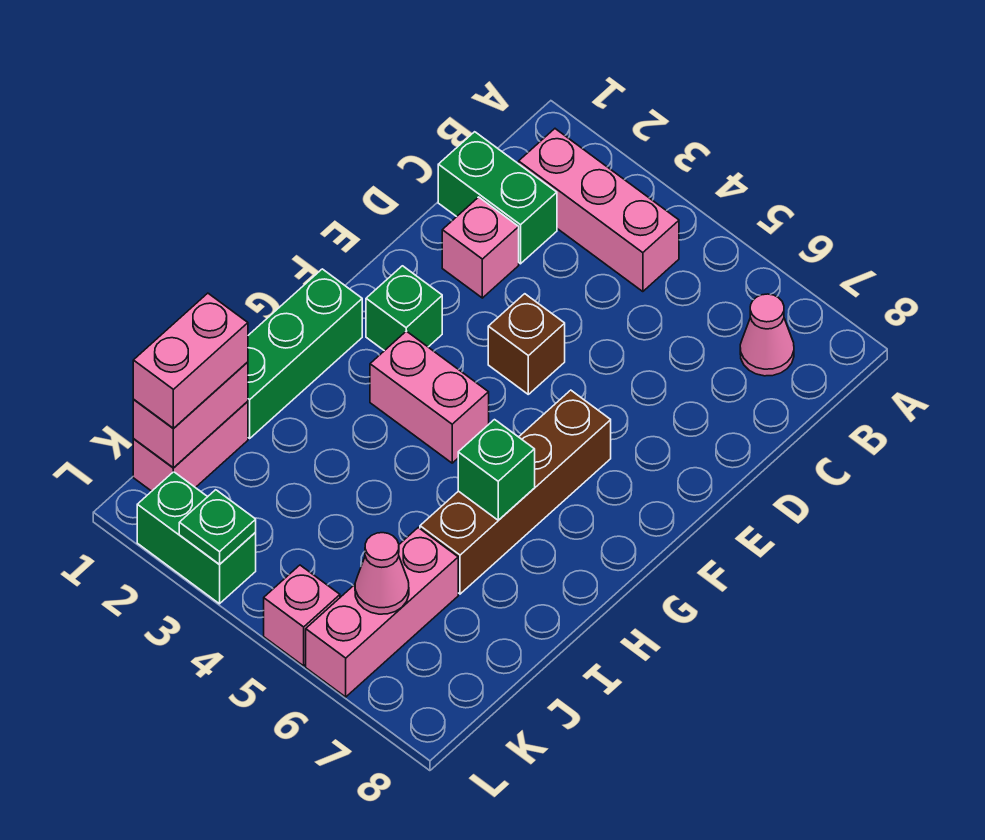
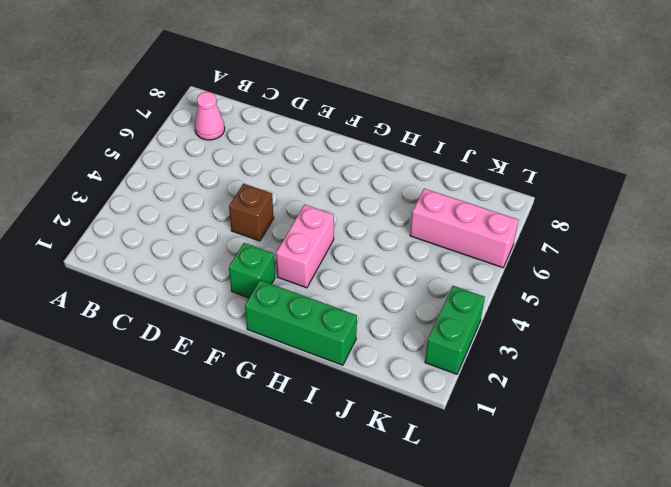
none -> pink 1x3 brick [519,129,679,292]
none -> green 1x2 brick [438,132,557,264]
none -> pink 1x1 brick [442,197,519,298]

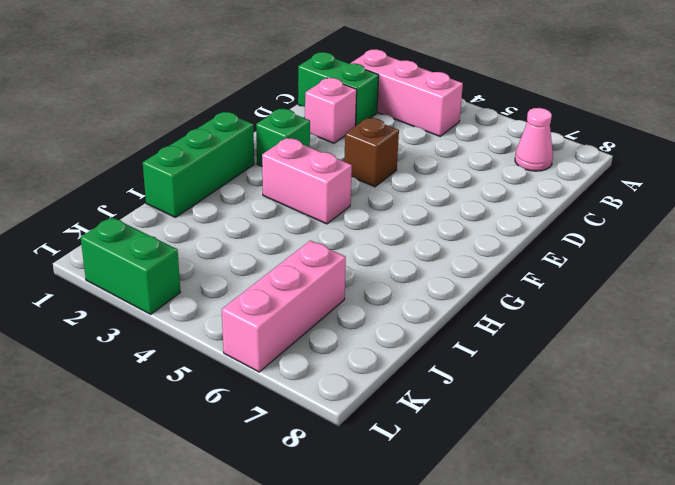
none -> brown 1x4 brick [420,390,611,594]
none -> pink 1x2 brick [133,401,248,491]
none -> pink 1x1 brick [264,565,340,666]

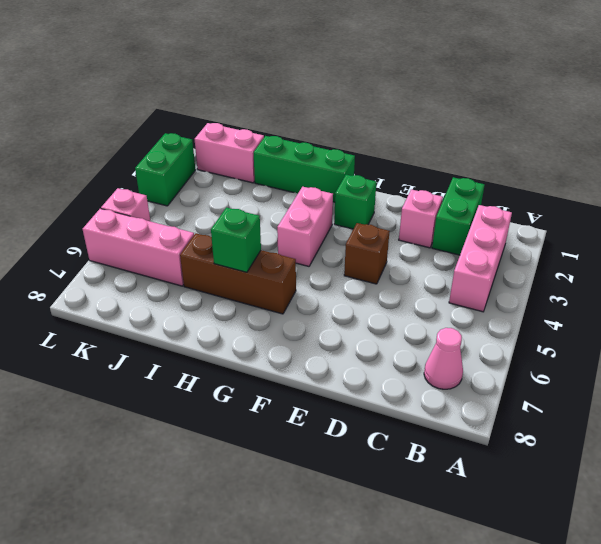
brown 1x3 brick [180,233,296,314] -> brown 1x4 brick [420,390,611,594]
none -> pink 1x2 brick [133,362,248,468]
none -> pink 1x1 cone [355,533,409,614]
none -> green 1x1 plate [179,490,256,565]

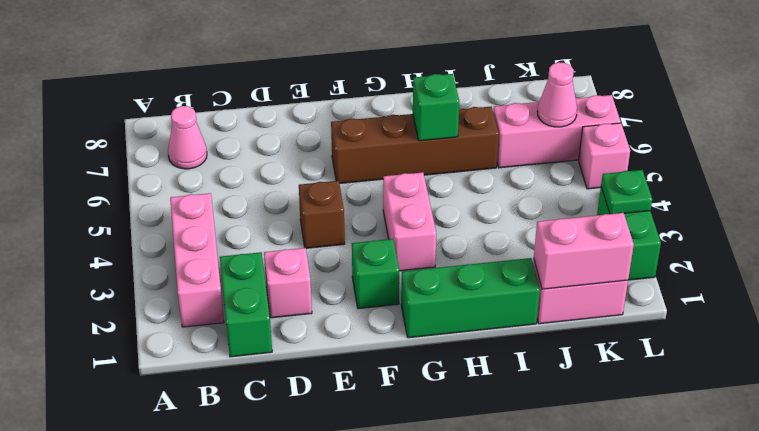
none -> pink 1x2 brick [133,293,248,429]

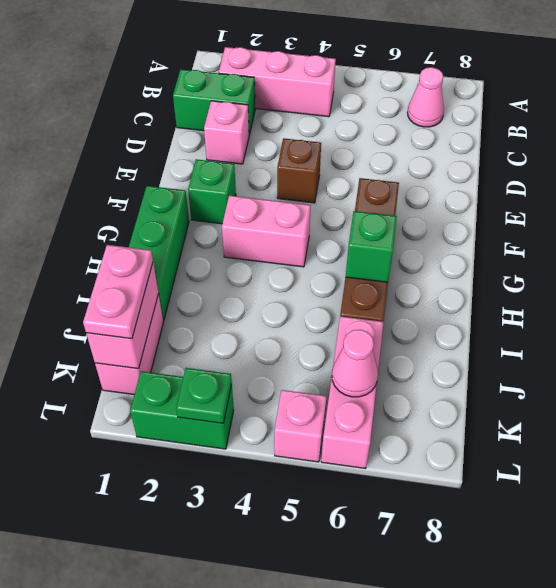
pink 1x2 plate [83,245,153,339] -> pink 1x2 brick [133,293,248,429]

